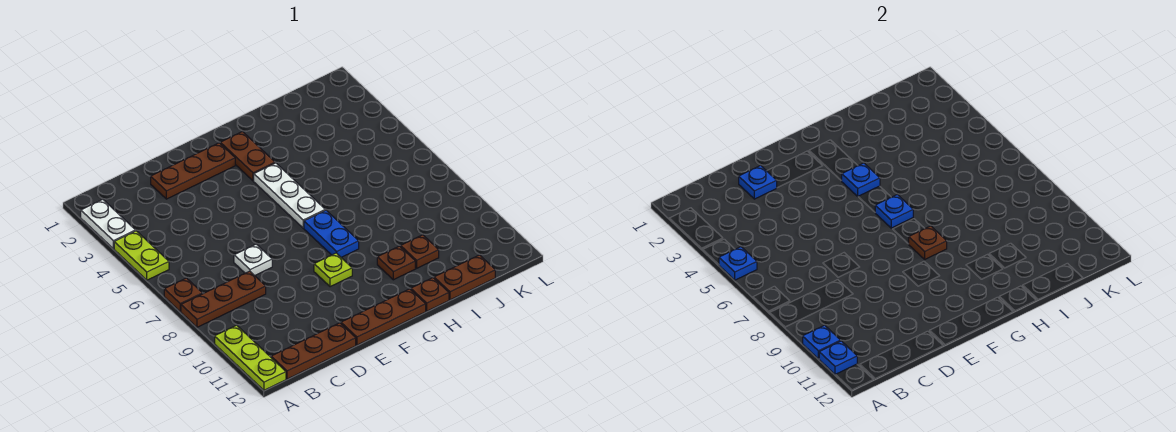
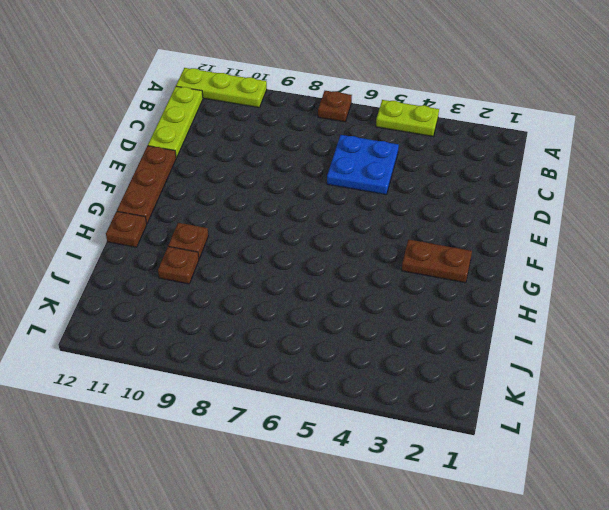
lime 1x3 plate [148,86,203,158] -> brown 1x3 plate [271,323,356,379]
blue 2x2 plate [327,135,399,195] -> none
none -> white 1x2 plate [81,199,136,249]
none -> brown 1x3 plate [181,271,266,327]
none -> brown 1x3 plate [151,143,235,199]

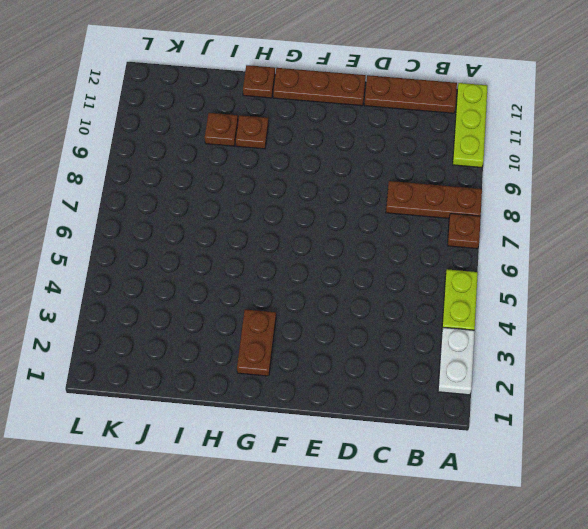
none -> brown 1x3 plate [151,143,235,199]
none -> white 1x1 plate [234,244,272,276]
none -> lime 1x1 plate [314,253,352,287]

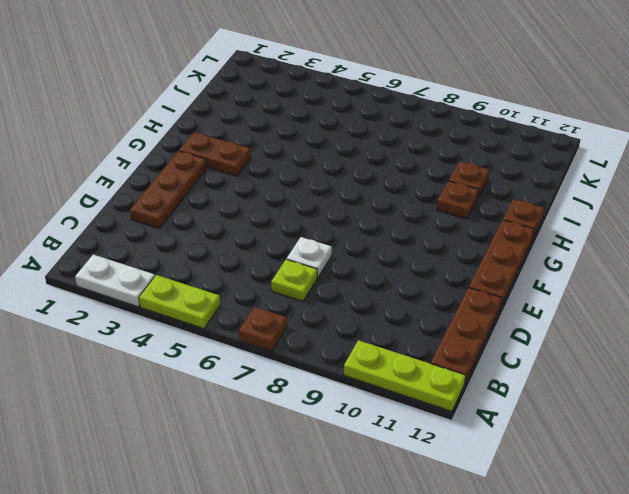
lime 1x1 plate [271,259,317,301] -> lime 1x1 plate moved to [314,253,352,287]
none -> brown 1x3 plate [181,271,266,327]
none -> white 1x3 plate [254,163,325,228]
none -> blue 1x2 plate [304,210,359,257]

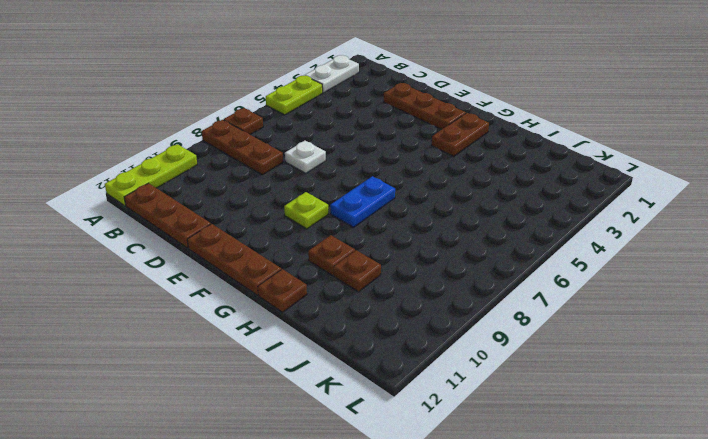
none -> white 1x3 plate [254,163,325,228]
none -> brown 1x2 plate [434,255,495,300]
none -> blue 1x1 plate [719,247,757,280]

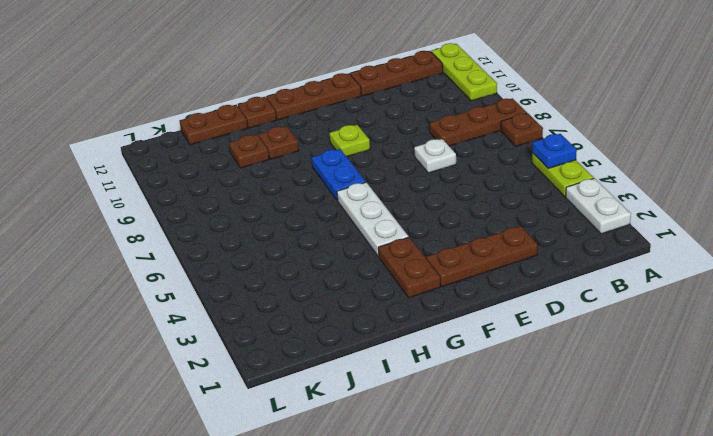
none -> blue 1x1 plate [803,325,841,359]
none -> blue 1x1 plate [819,341,857,375]
none -> blue 1x1 plate [739,165,777,199]

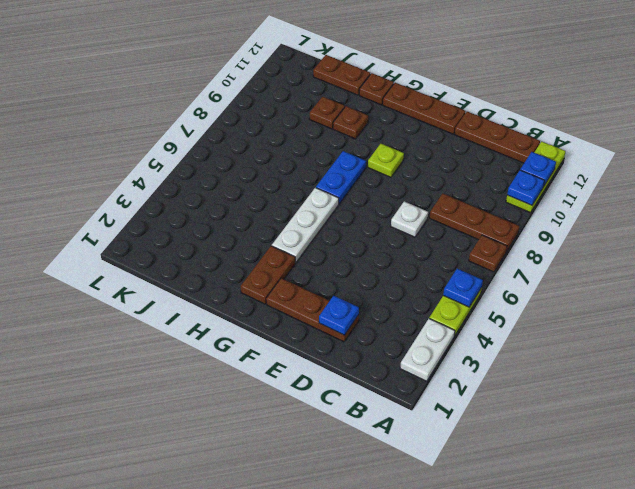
none -> blue 1x1 plate [842,163,880,196]
none -> blue 1x1 plate [875,195,913,228]
none -> brown 1x1 plate [909,226,947,259]

